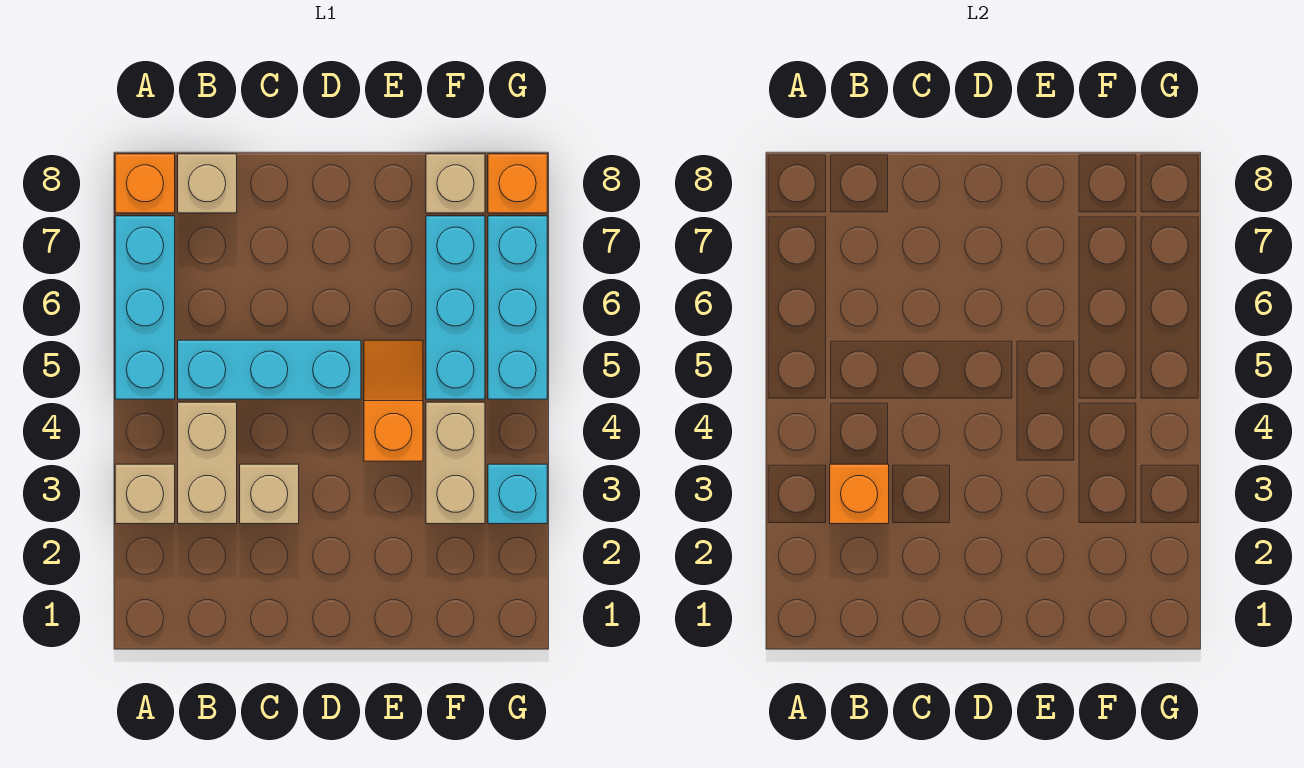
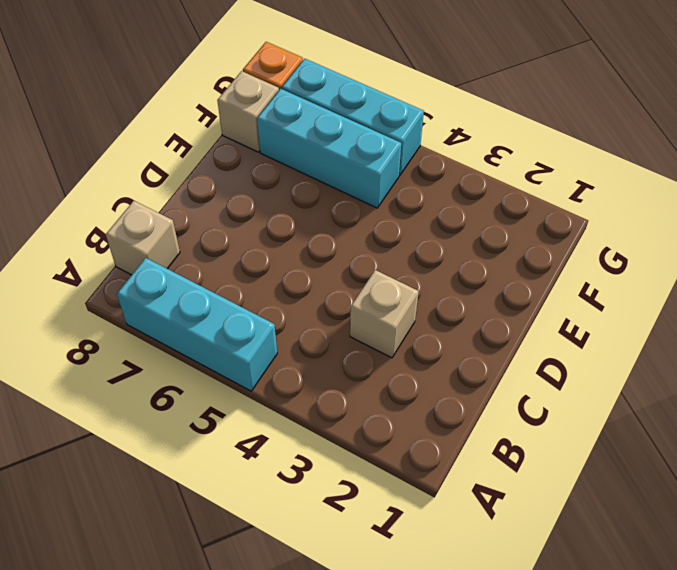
none -> tan 1x1 brick [115,464,175,524]
none -> orange 1x1 brick [115,154,175,213]
none -> tan 1x2 brick [178,402,237,524]

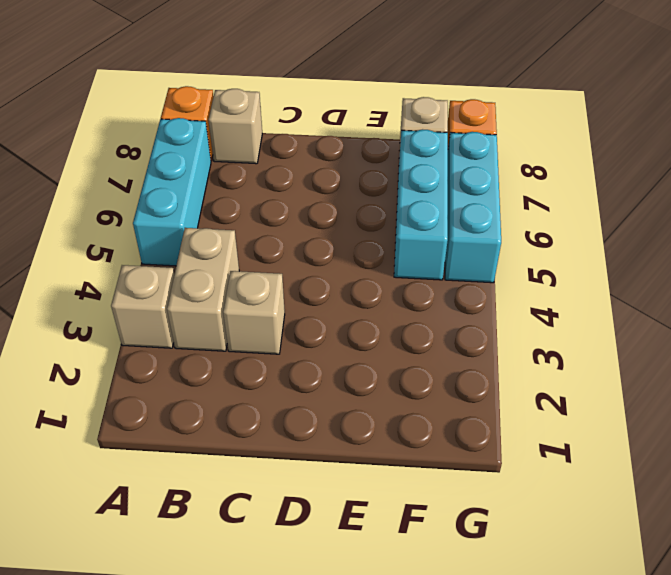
none -> cyan 1x3 brick [178,340,361,399]
none -> orange 1x2 slope [364,340,423,461]
none -> tan 1x2 brick [426,402,485,524]

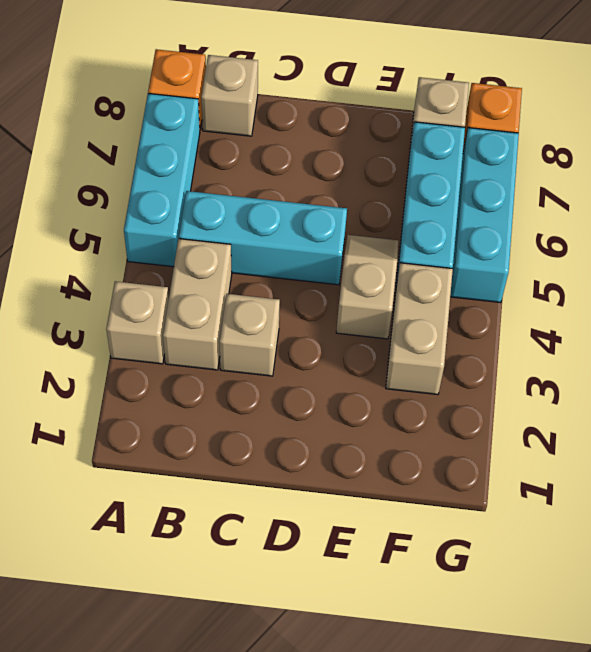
tan 1x2 slope [336,235,398,339] -> orange 1x2 slope [364,340,423,461]
none -> cyan 1x1 brick [488,464,547,524]
none -> orange 1x1 brick [830,464,889,524]

